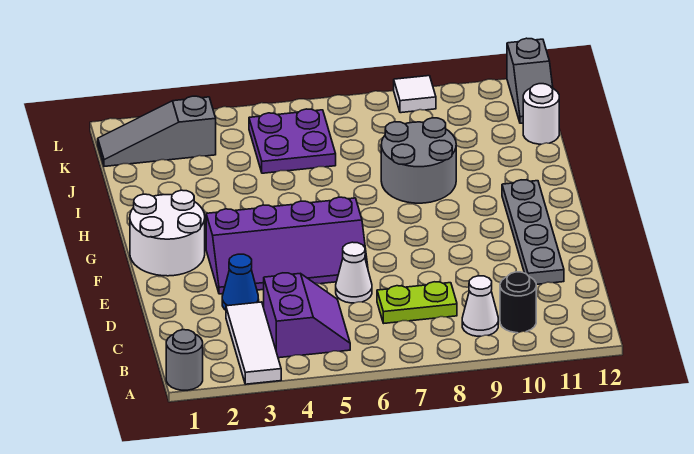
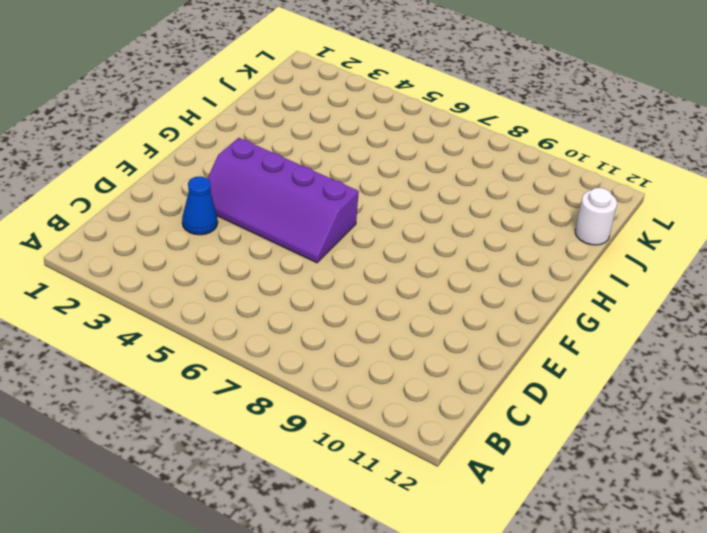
none -> grey 1x1 round brick [166,329,203,390]
none -> white 1x3 tile [226,302,281,384]
none -> purple 2x2 slope [264,273,350,358]

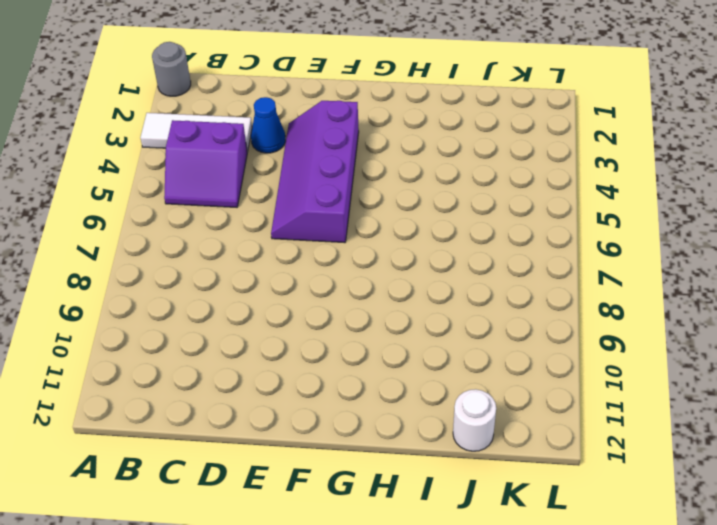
none -> white 1x1 cone [462,276,498,336]
none -> black 1x1 round brick [500,272,536,333]
none -> lime 1x2 plate [377,282,457,323]

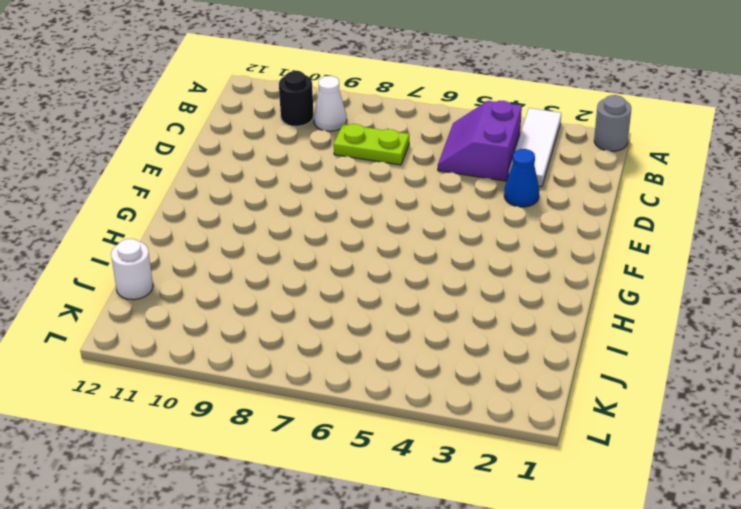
none -> white 1x1 cone [336,242,372,303]
none -> grey 1x4 plate [502,180,564,284]
none -> purple 2x4 slope [206,197,368,294]

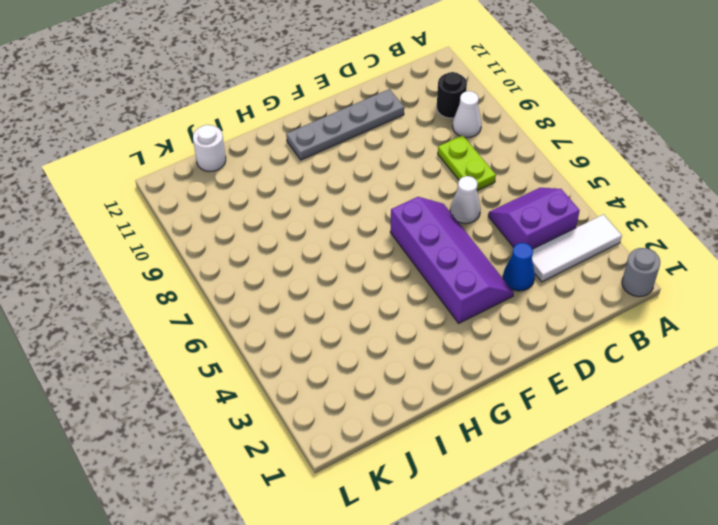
none -> white 2x2 round brick [130,190,205,276]
none -> grey 2x2 round brick [381,118,456,203]
none -> purple 2x2 plate [249,109,336,173]

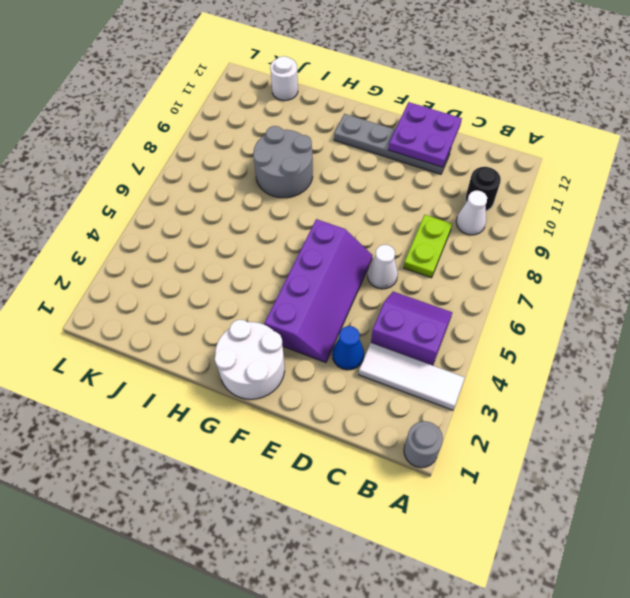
purple 2x2 plate [388,102,462,167] -> purple 2x2 plate moved to [249,109,336,173]
none -> grey 1x3 slope [98,96,216,166]
none -> grey 1x2 slope [507,38,553,123]
none -> white 1x1 tile [394,76,436,113]

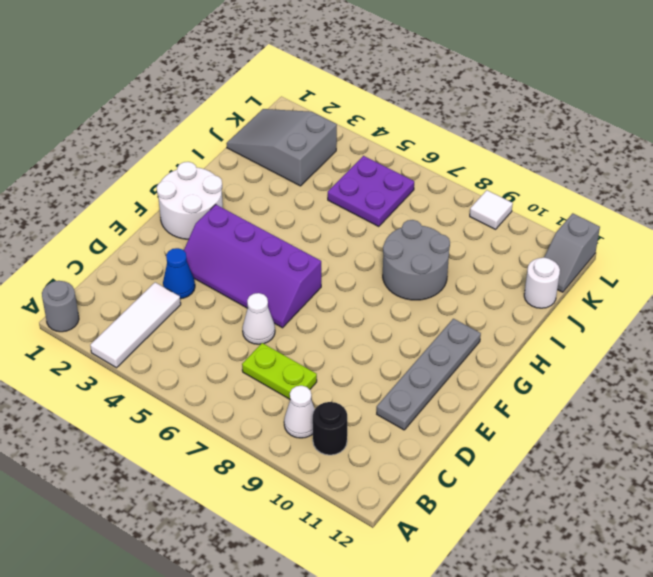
grey 2x3 slope [226,109,337,186] -> grey 1x3 slope [98,96,216,166]
none -> purple 2x2 slope [264,273,350,358]

